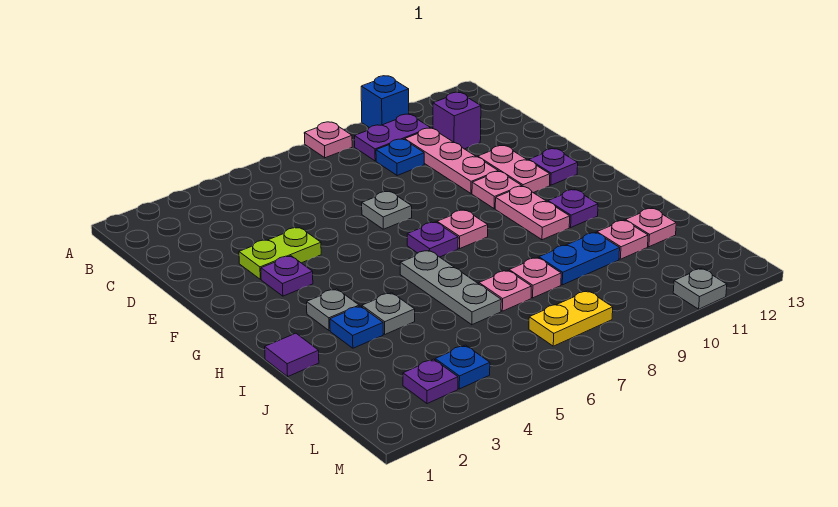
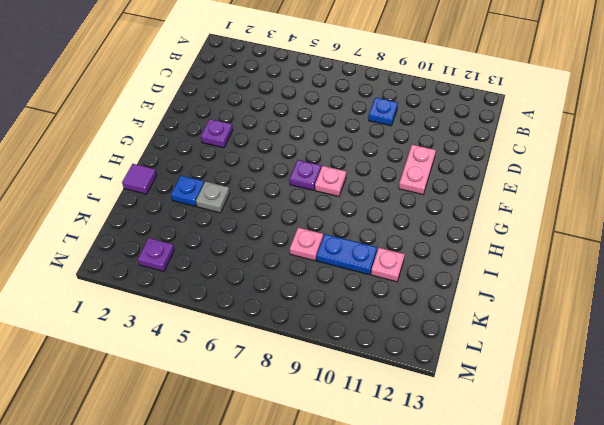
none -> pink 1x1 plate [304,122,352,158]
none -> blue 1x1 brick [361,76,409,128]
none -> purple 1x2 plate [355,114,430,161]
none -> pink 1x3 plate [405,128,498,194]

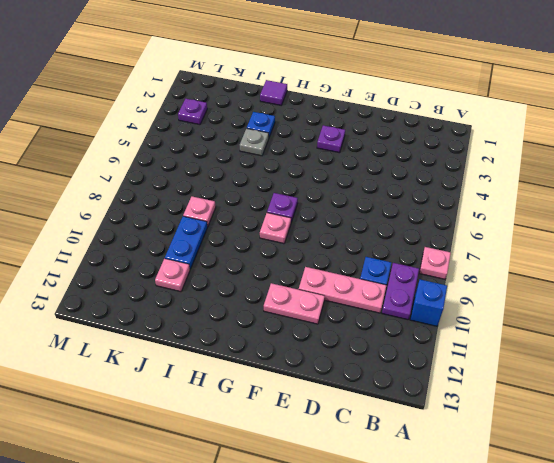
none -> purple 1x1 brick [433,92,481,149]
none -> lime 1x2 plate [239,227,321,279]
none -> grey 1x1 plate [362,191,412,229]
none -> pink 1x1 plate [472,171,522,209]

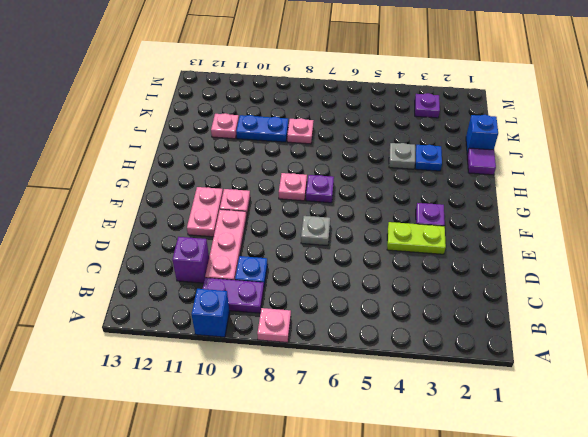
blue 1x1 brick [466,115,498,154] -> none
none -> purple 1x1 plate [529,149,578,185]
none -> pink 1x2 plate [495,186,570,240]
none -> grey 1x1 plate [307,289,359,331]
none -> grey 1x3 plate [400,250,501,325]

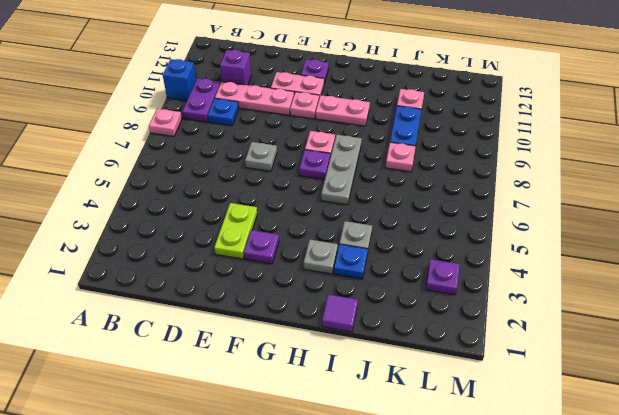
grey 1x3 plate [321,135,362,205] -> grey 1x3 plate turned to [400,250,501,325]
none -> purple 1x1 plate [548,190,598,227]
none -> pink 1x1 plate [479,270,531,311]
none -> pink 1x1 plate [625,208,676,247]
none -> blue 1x1 plate [435,345,490,389]

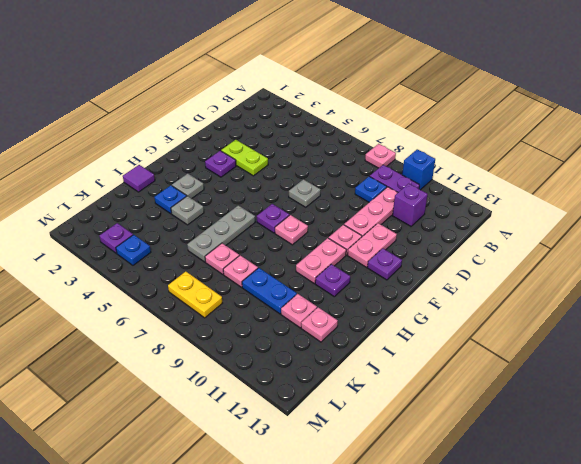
none -> grey 1x1 plate [673,268,727,309]

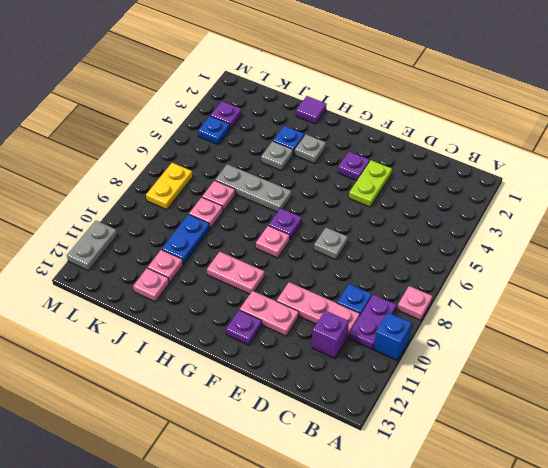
grey 1x2 plate [67,221,117,271] -> grey 1x1 plate [673,268,727,309]
none -> pink 1x1 plate [472,171,522,209]
none -> purple 1x1 plate [548,190,598,227]

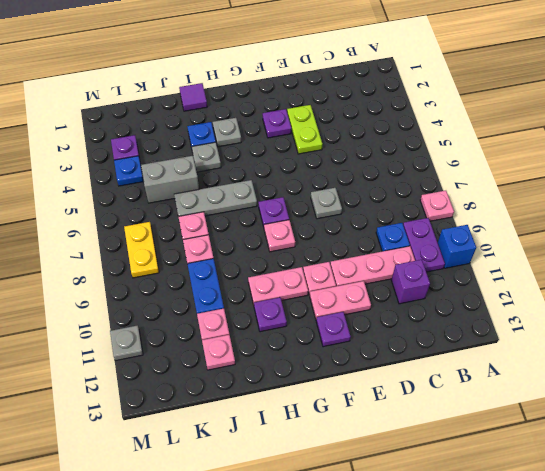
grey 1x2 brick [141,156,199,203] -> none

